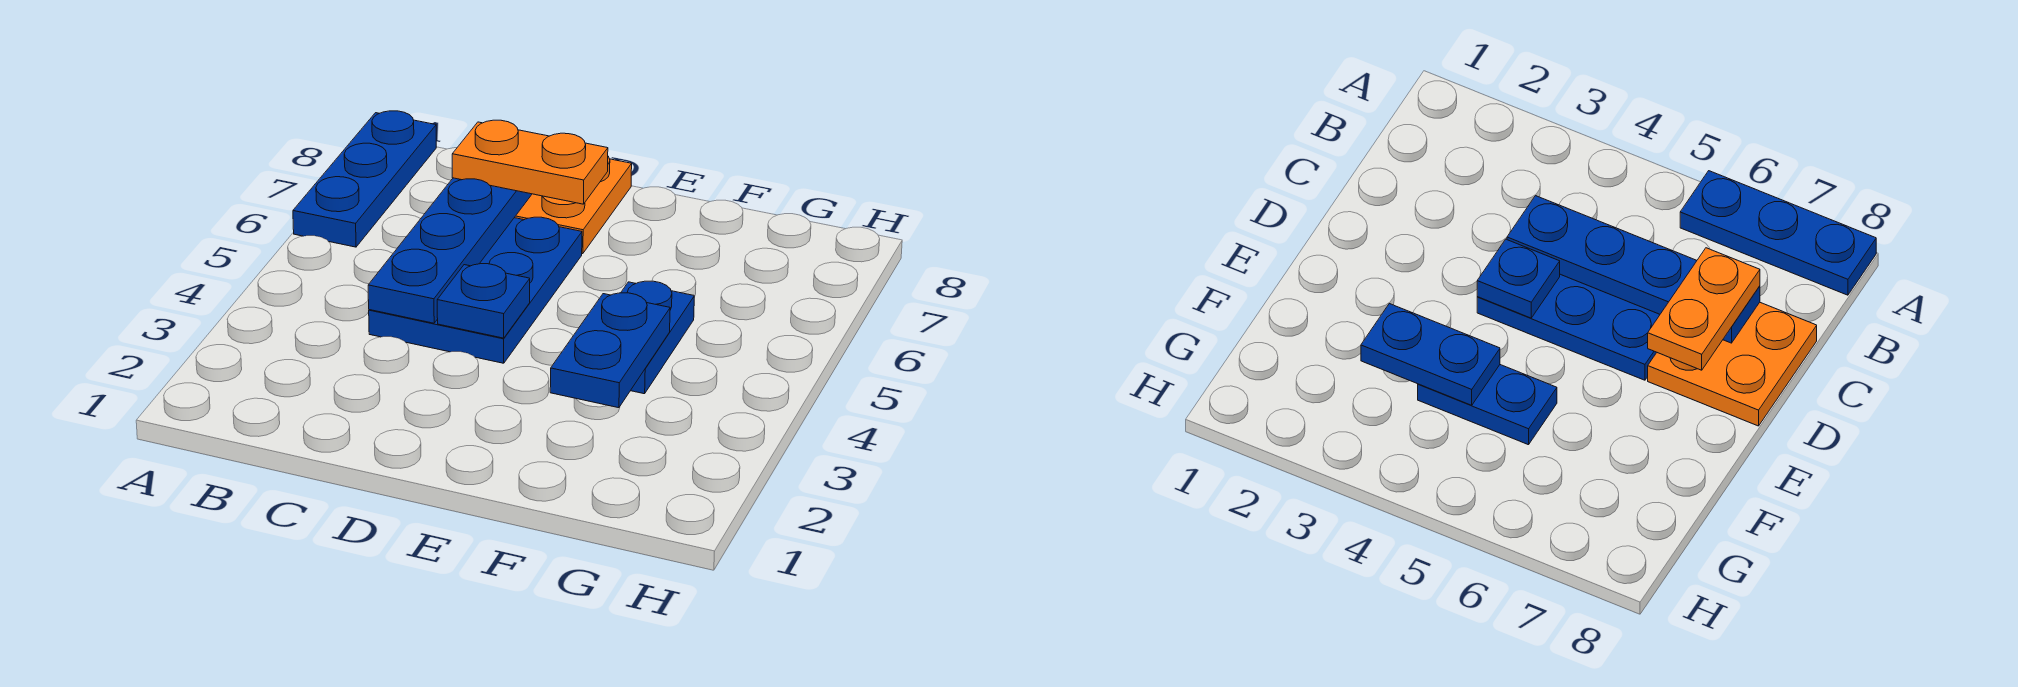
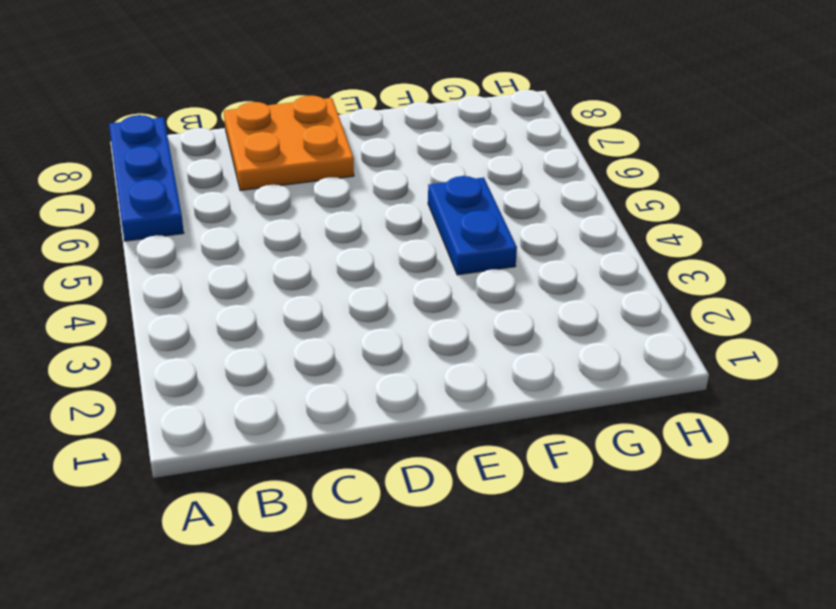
none -> blue 2x3 plate [369,217,582,363]
none -> blue 1x4 plate [368,178,532,323]

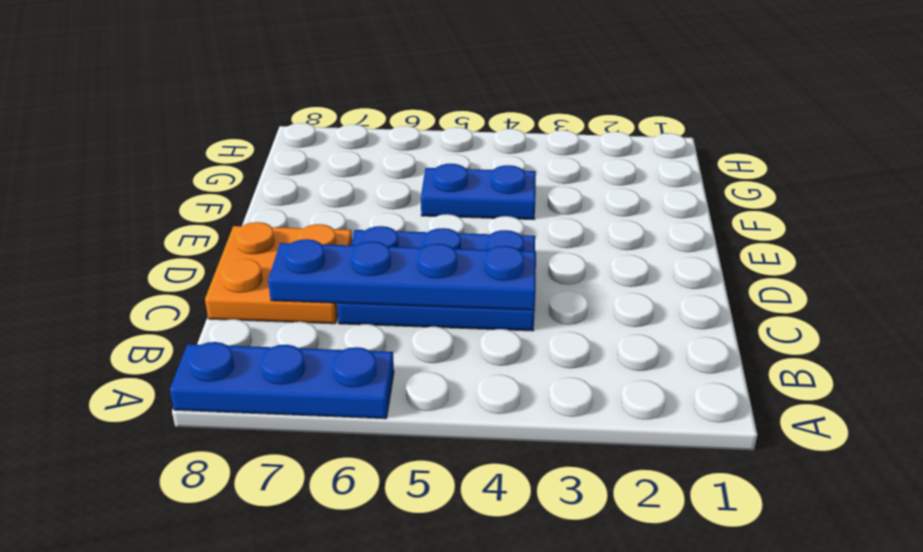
none -> blue 1x1 plate [437,264,530,338]
none -> blue 1x2 plate [550,293,670,408]

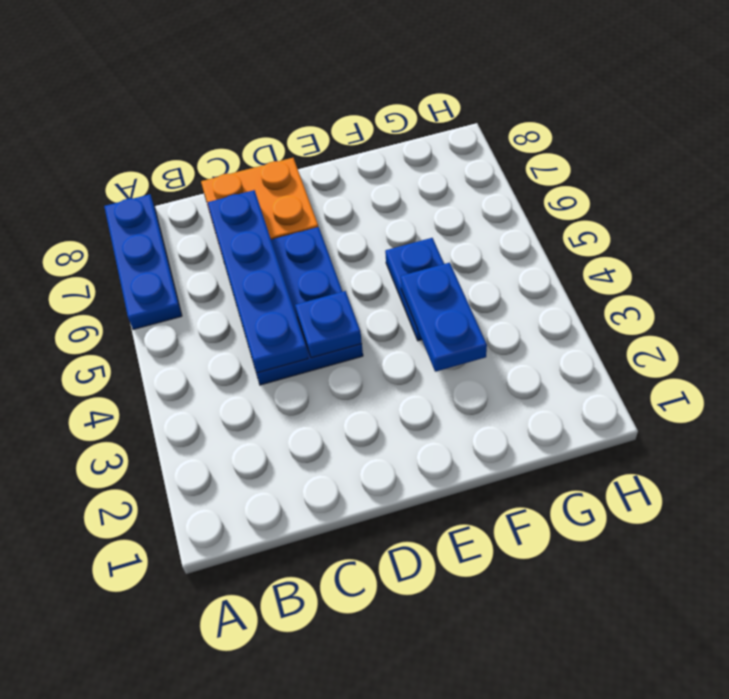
none -> orange 1x2 plate [452,120,608,204]

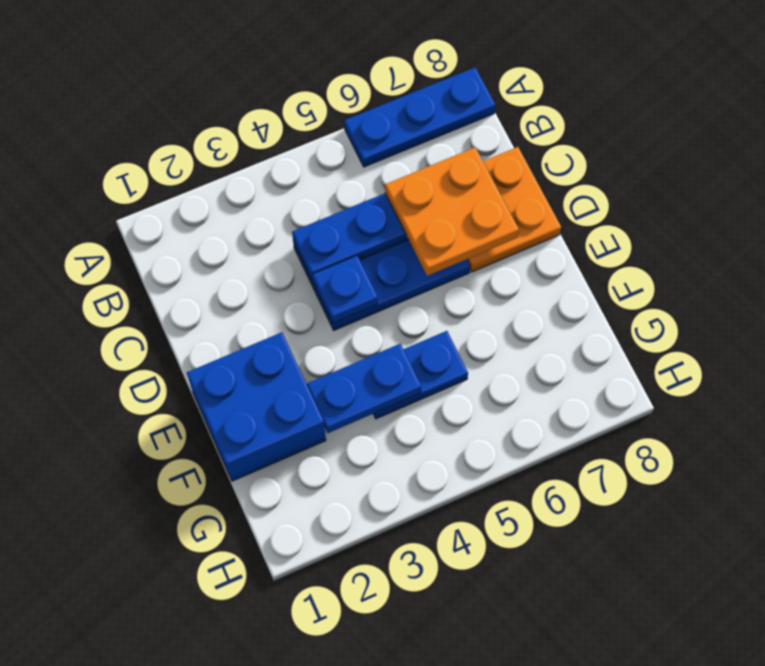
orange 2x2 plate [385,147,519,276] -> orange 1x2 plate [452,120,608,204]
blue 2x2 brick [187,332,326,481] -> none

